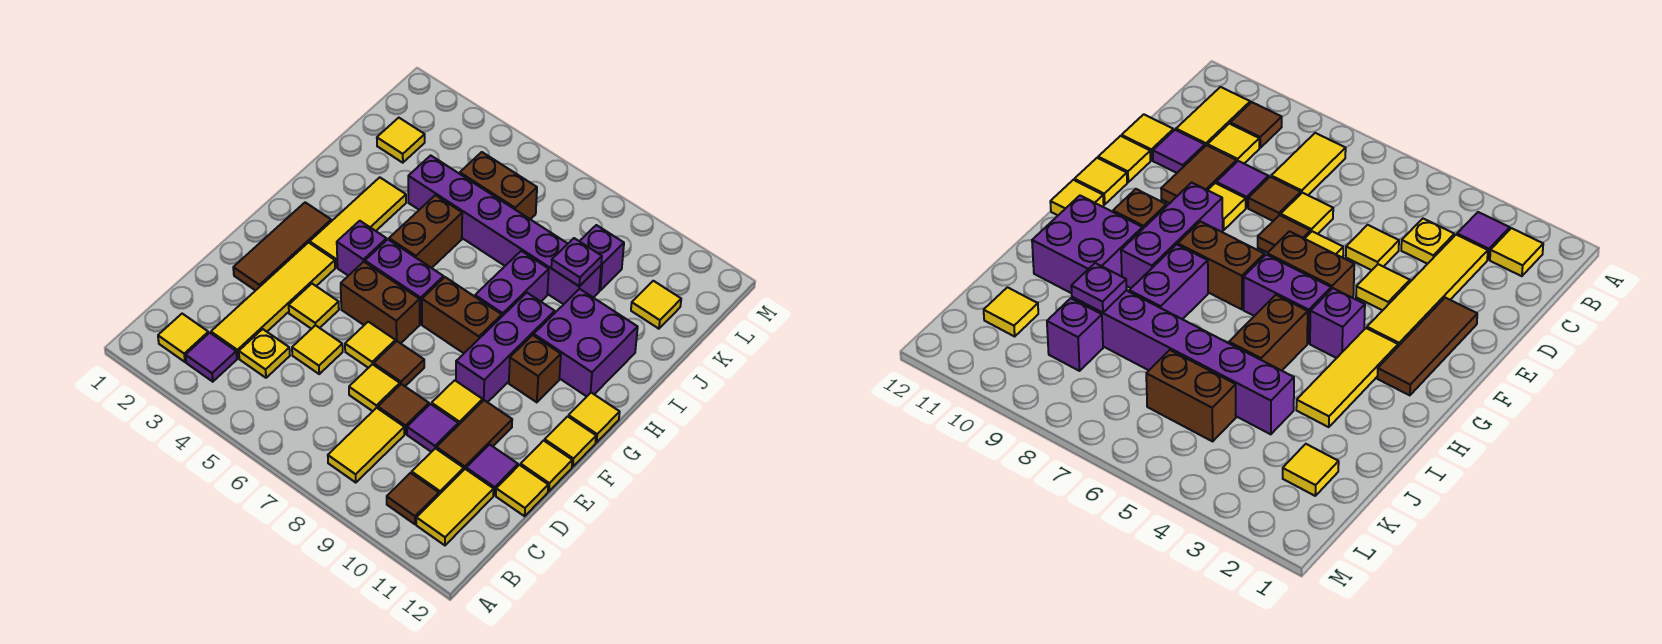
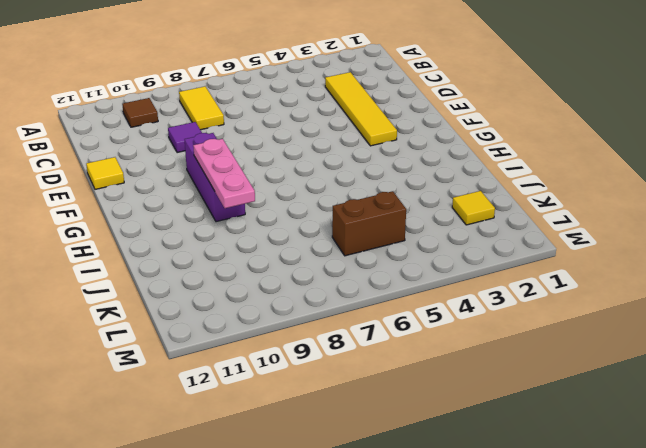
pink 1x3 plate [193,139,255,208] -> none
none -> yellow 1x1 tile [158,314,209,362]
none -> purple 1x1 tile [186,333,237,382]
none -> yellow 1x2 tile [416,469,494,545]
none -> yellow 1x1 plate [239,329,290,378]

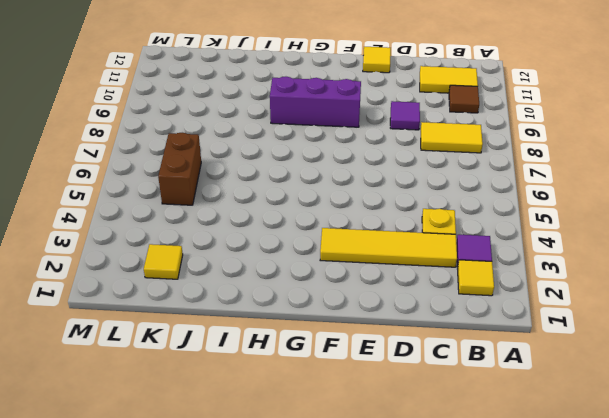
none -> yellow 1x1 tile [412,448,464,494]
none -> yellow 1x1 tile [292,325,343,374]
none -> yellow 1x1 tile [349,364,400,411]
none -> brown 1x1 tile [378,384,429,434]

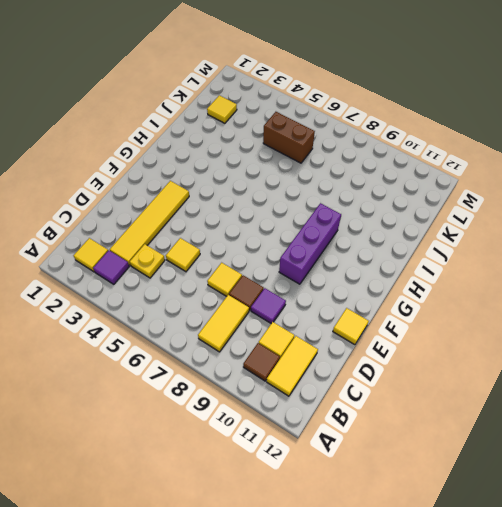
none -> brown 1x2 tile [436,400,512,469]
none -> purple 1x1 tile [466,444,518,495]
none -> yellow 1x1 tile [496,465,548,516]
none -> brown 1x3 tile [233,202,331,291]

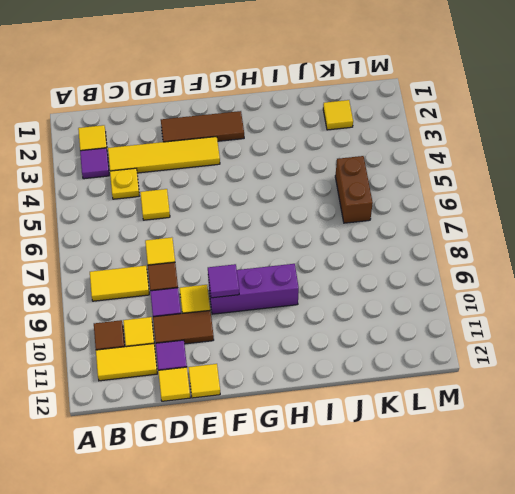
purple 1x1 tile [208,264,239,298] -> none
none -> yellow 1x1 tile [289,284,339,329]
none -> yellow 1x1 tile [345,322,395,368]
none -> brown 1x1 tile [374,341,424,386]
none -> brown 1x2 brick [341,262,420,343]

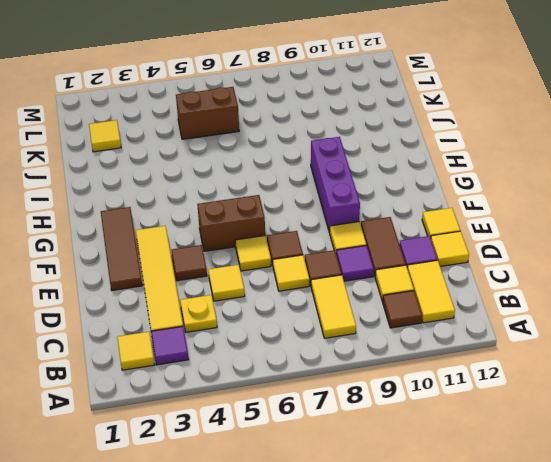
brown 1x1 tile [172,245,207,281] -> yellow 1x1 tile [289,284,339,329]
none -> yellow 1x1 tile [545,416,596,467]
none -> yellow 1x3 tile [310,177,406,267]
none -> purple 1x1 brick [337,221,387,276]
none -> purple 1x2 brick [365,239,444,324]

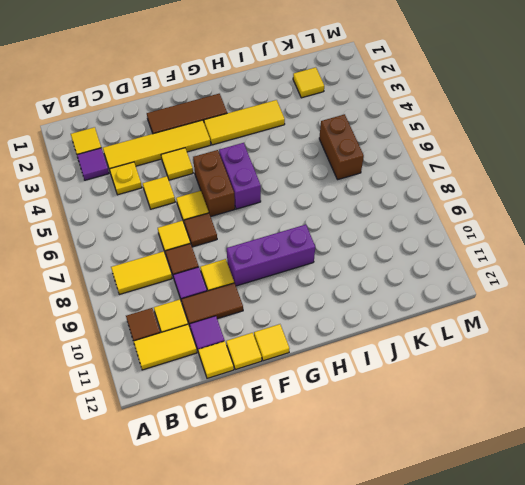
none -> purple 1x1 brick [337,221,387,276]
none -> brown 1x2 brick [422,277,502,353]
none -> brown 1x1 brick [509,335,561,402]
none -> yellow 1x1 tile [568,393,620,442]

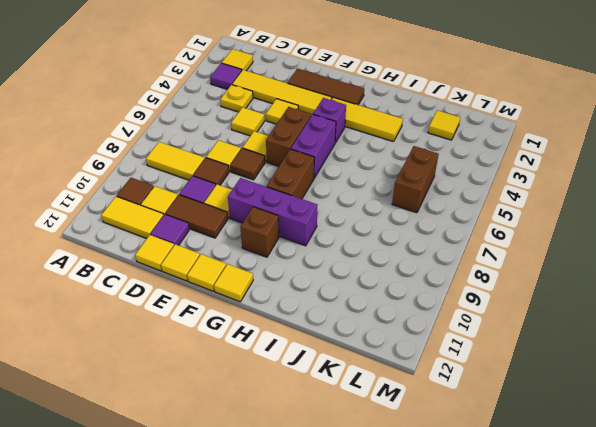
none -> brown 1x2 brick [389,195,462,268]
none -> purple 1x2 brick [475,251,549,316]
none -> purple 2x2 brick [534,289,638,396]
none -> purple 1x6 brick [408,155,601,304]

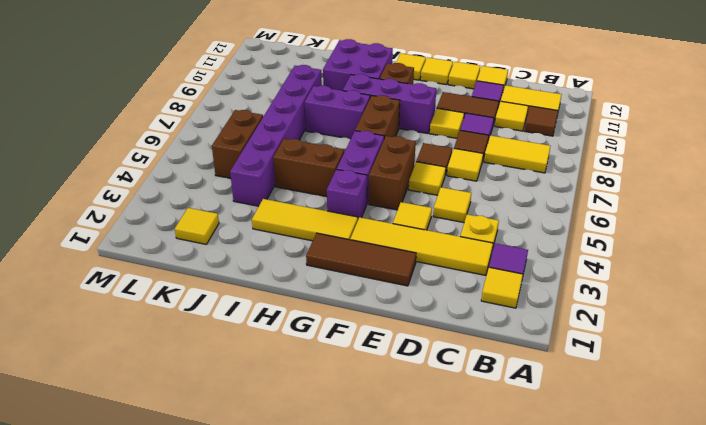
none -> purple 1x1 brick [580,225,624,290]
none -> yellow 1x1 tile [631,281,681,329]
none -> purple 1x1 plate [551,238,602,286]

